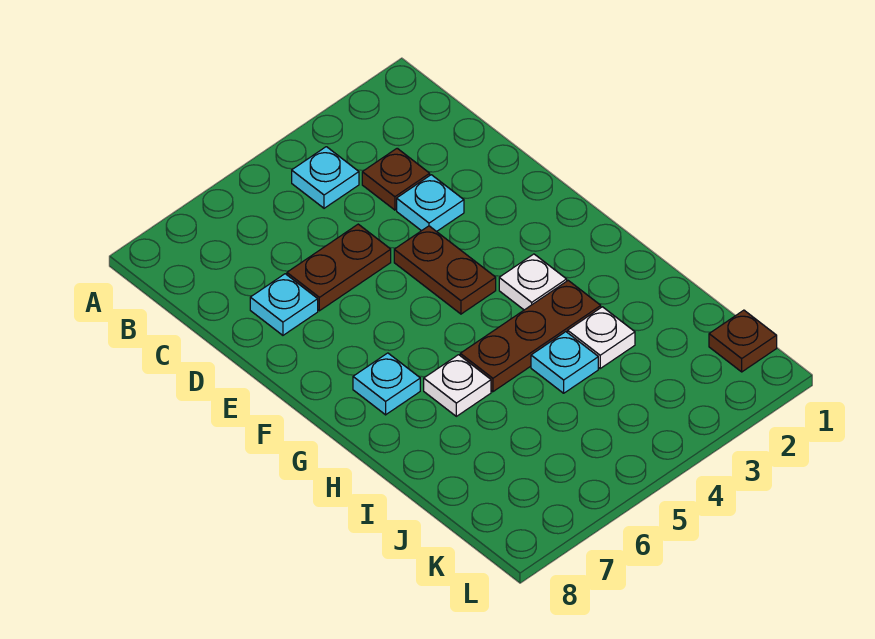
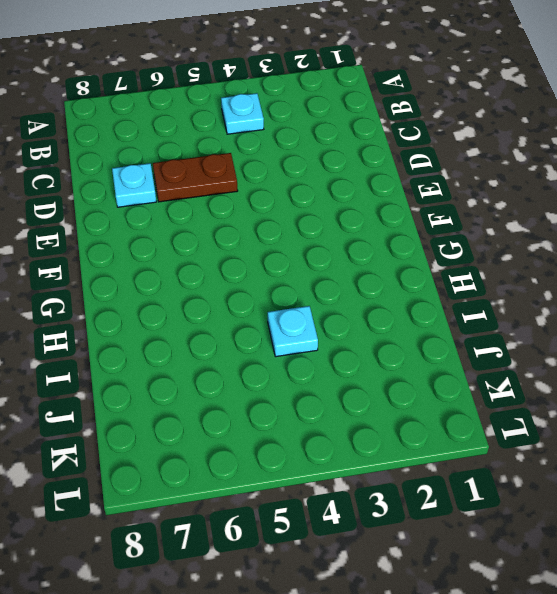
none -> brown 1x1 plate [362,148,430,210]
none -> cyan 1x1 plate [397,175,464,232]
none -> brown 1x2 plate [394,226,496,314]

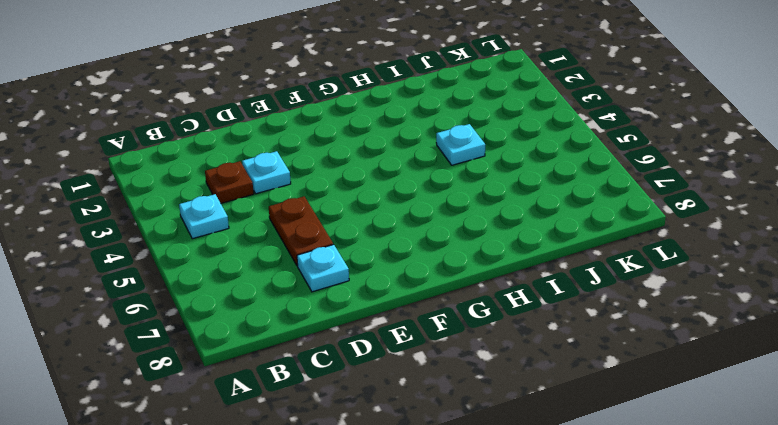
none -> brown 1x2 plate [394,226,496,314]
none -> white 1x1 plate [499,254,567,310]
none -> cyan 1x1 plate [353,353,420,415]

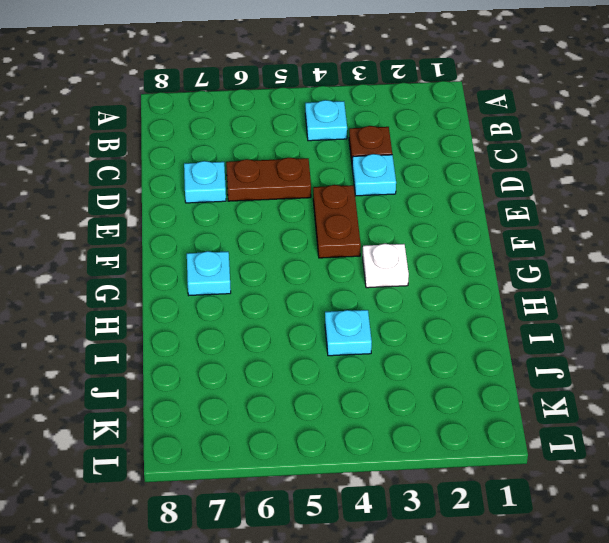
none -> brown 1x3 plate [460,281,601,392]
none -> white 1x1 plate [424,355,491,416]
none -> white 1x1 plate [568,307,635,368]

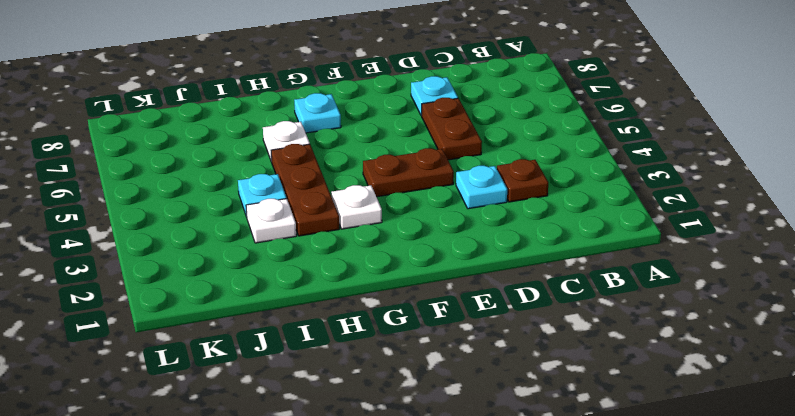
none -> cyan 1x1 plate [292,147,359,208]
none -> brown 1x1 plate [709,310,777,372]

